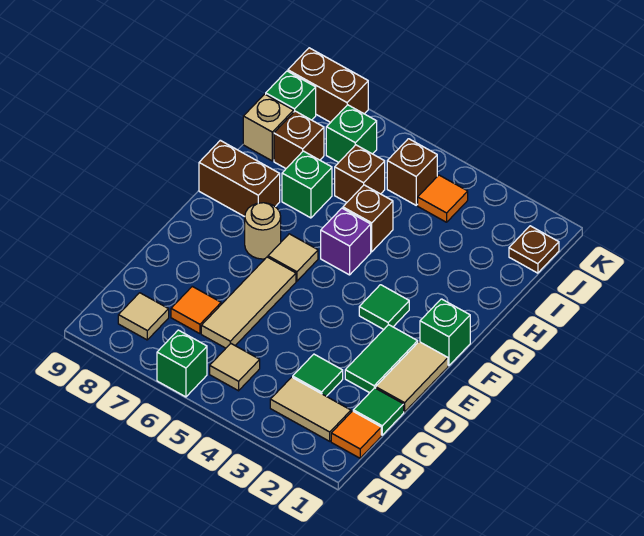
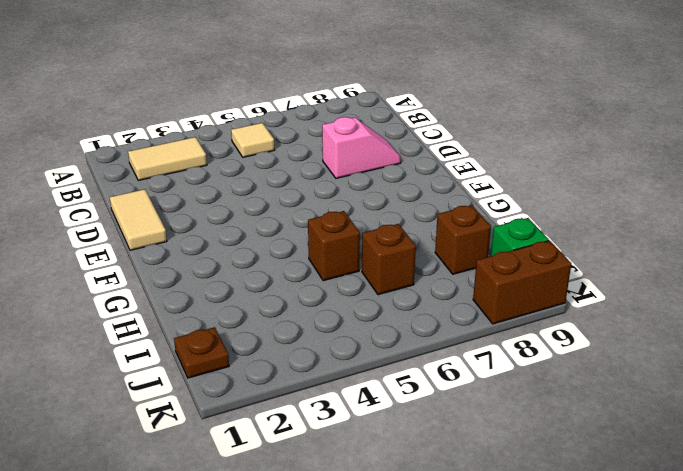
pink 1x2 slope [322,117,401,178] -> none
none -> green 1x1 brick [157,330,207,397]
none -> orange 1x1 tile [331,411,381,458]
none -> tan 1x1 tile [118,293,169,340]

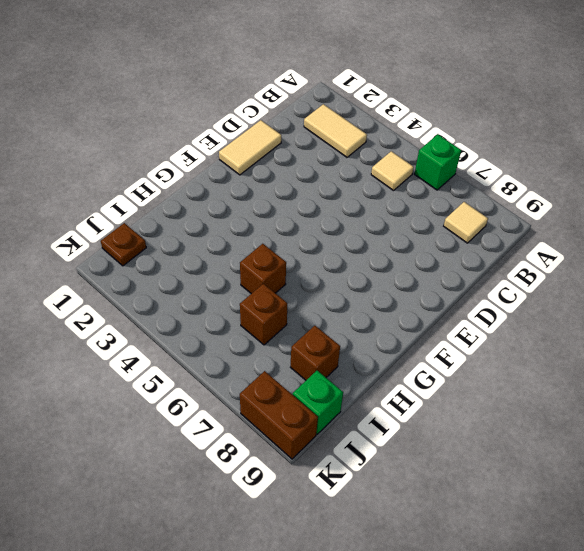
none -> orange 1x1 tile [331,411,381,458]
none -> green 1x1 tile [353,388,404,435]
none -> green 1x1 tile [293,354,343,396]

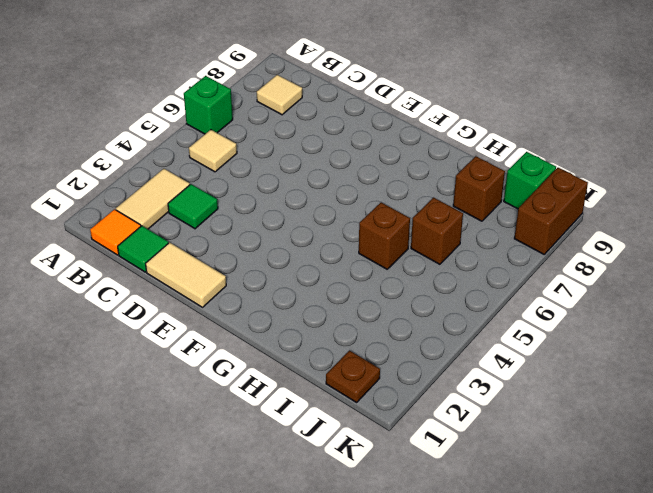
none -> tan 1x3 tile [201,257,296,348]
none -> orange 1x1 tile [171,286,221,334]
none -> green 1x2 tile [345,325,418,393]

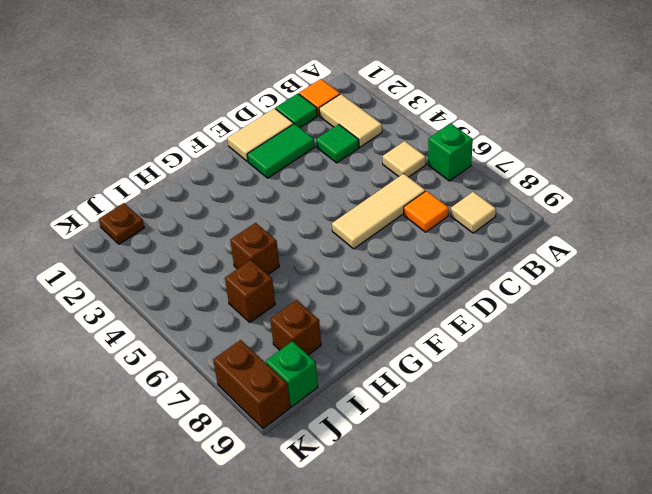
none -> green 1x1 brick [420,299,470,366]
none -> green 1x1 tile [359,285,409,329]
none -> tan 1x1 tile [268,234,318,281]

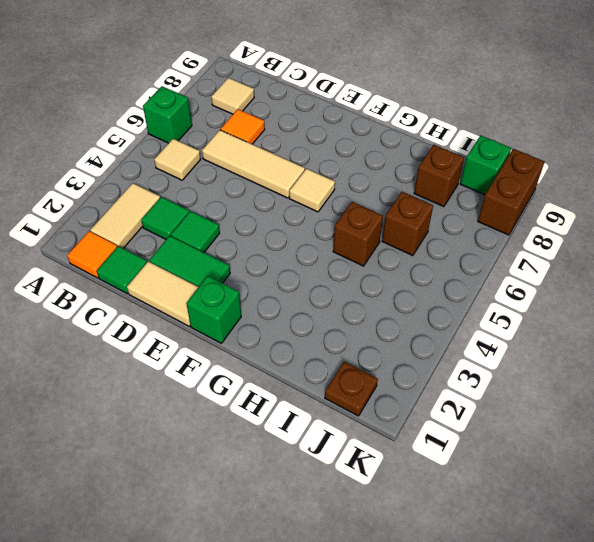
green 1x1 tile [171,211,220,252] -> green 1x1 tile moved to [359,285,409,329]
none -> tan 1x1 round brick [245,203,281,259]
none -> purple 1x1 brick [321,208,371,275]
none -> brown 1x2 brick [199,140,280,217]

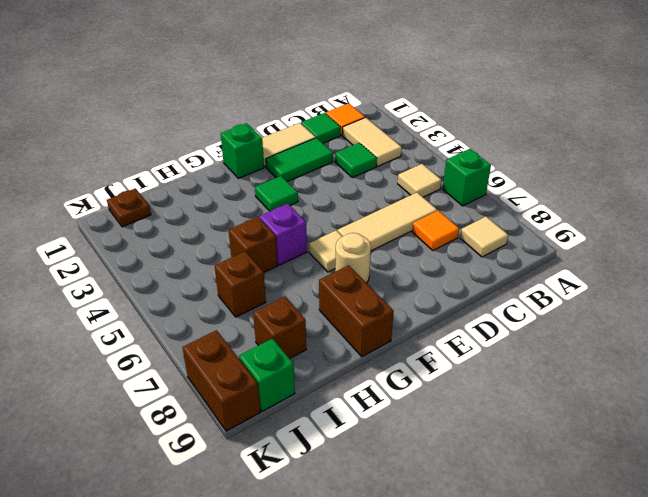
none -> green 1x1 brick [282,151,332,218]
none -> tan 1x1 brick [243,94,294,161]
none -> orange 1x1 tile [418,175,468,222]

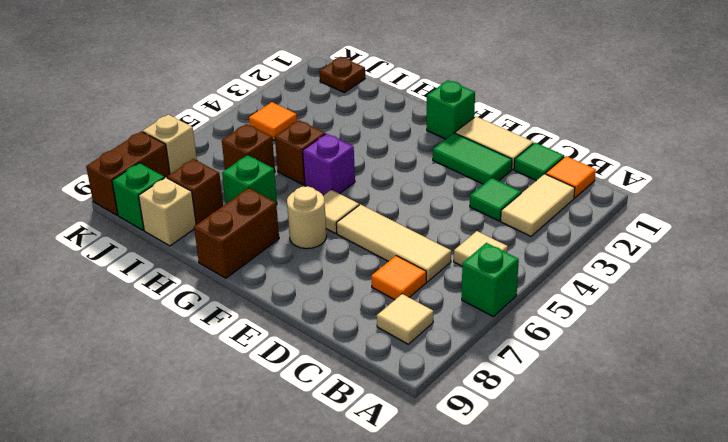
tan 1x1 brick [143,115,197,174] -> none
none -> green 1x1 tile [359,285,409,329]
none -> brown 1x1 brick [387,139,437,205]
none -> green 1x1 brick [326,105,377,162]

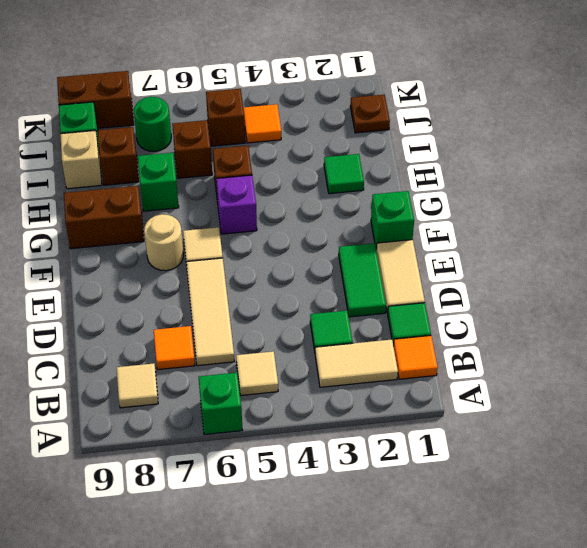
green 1x1 tile [324,154,364,194] -> green 1x1 tile moved to [359,285,409,329]
green 1x1 round brick [134,97,171,151] -> green 1x1 brick [326,105,377,162]

